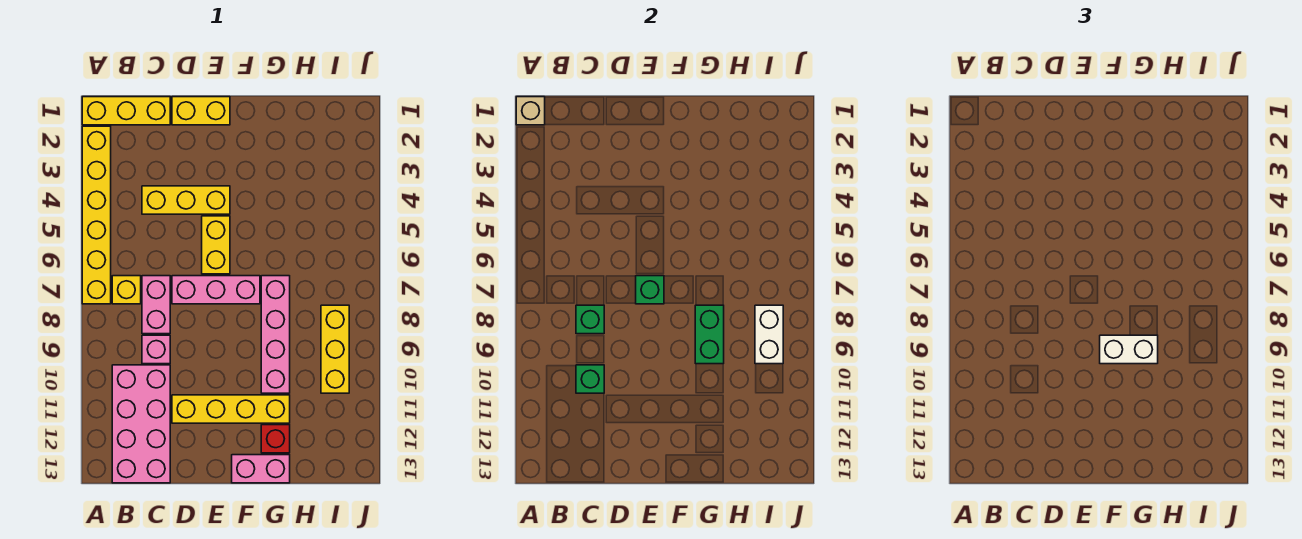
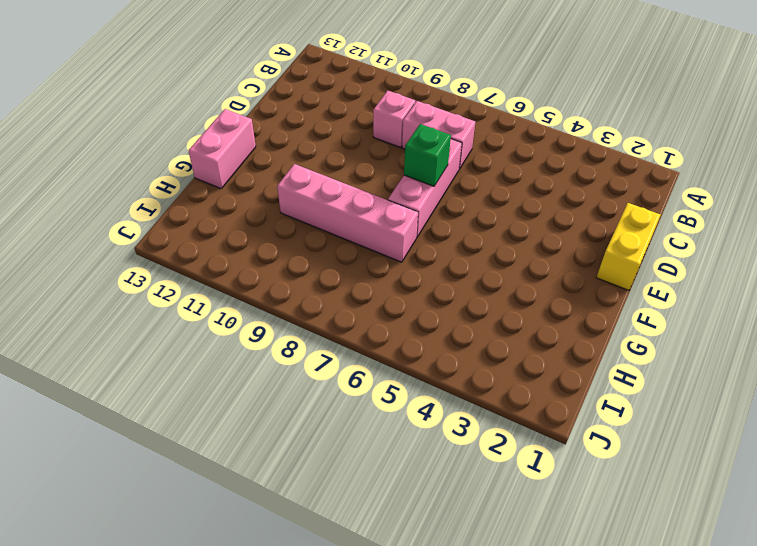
none -> yellow 1x3 brick [82,97,170,125]
none -> yellow 1x6 brick [82,126,111,304]
none -> yellow 1x1 brick [112,276,141,304]

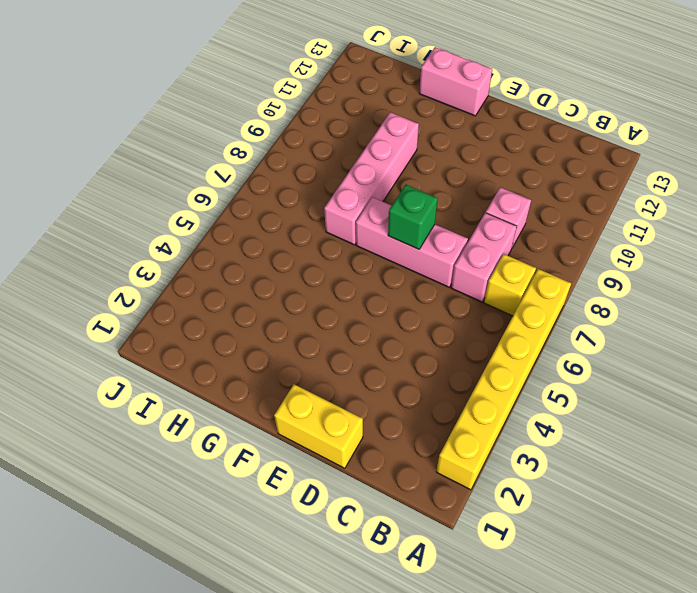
none -> yellow 1x3 brick [82,97,170,125]
none -> pink 2x4 brick [112,365,170,483]
none -> yellow 1x3 brick [142,186,230,214]

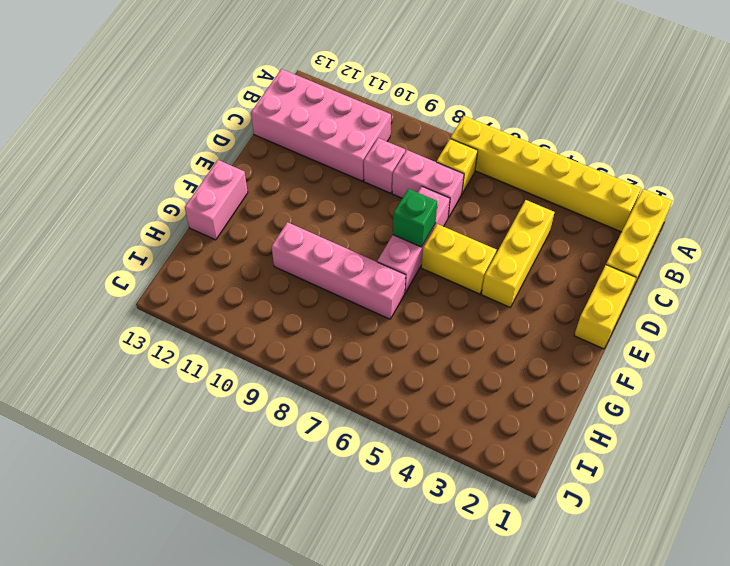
none -> yellow 1x4 brick [172,395,290,423]
none -> red 1x1 brick [261,425,290,453]
none -> yellow 1x3 brick [321,305,349,393]

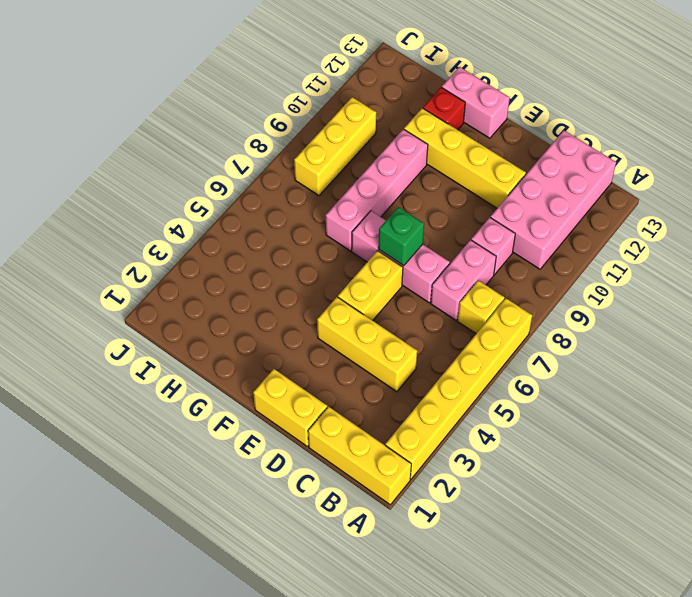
none -> tan 1x1 brick [516,97,545,125]
none -> green 1x1 brick [576,305,604,334]
none -> green 1x1 brick [576,365,604,393]

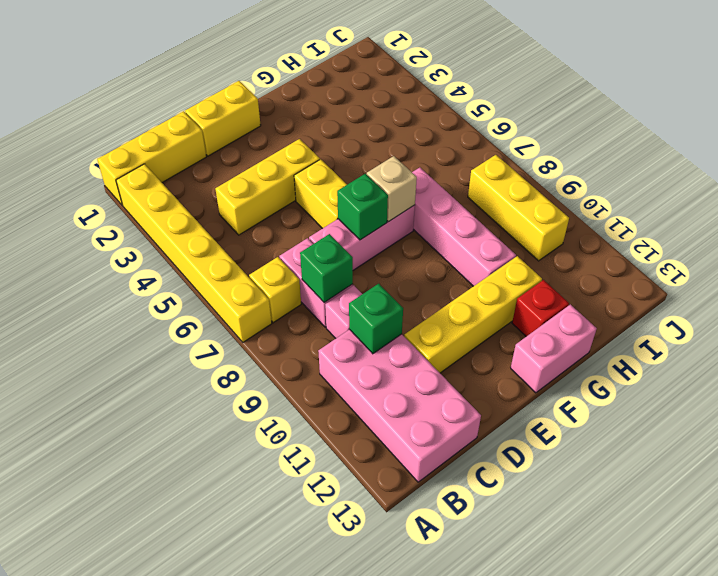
tan 1x1 brick [367,156,417,222] -> tan 1x1 brick moved to [516,97,545,125]
none -> green 1x2 brick [695,305,724,364]
none -> white 1x2 brick [755,305,783,364]
none -> white 1x2 brick [1100,335,1158,364]

